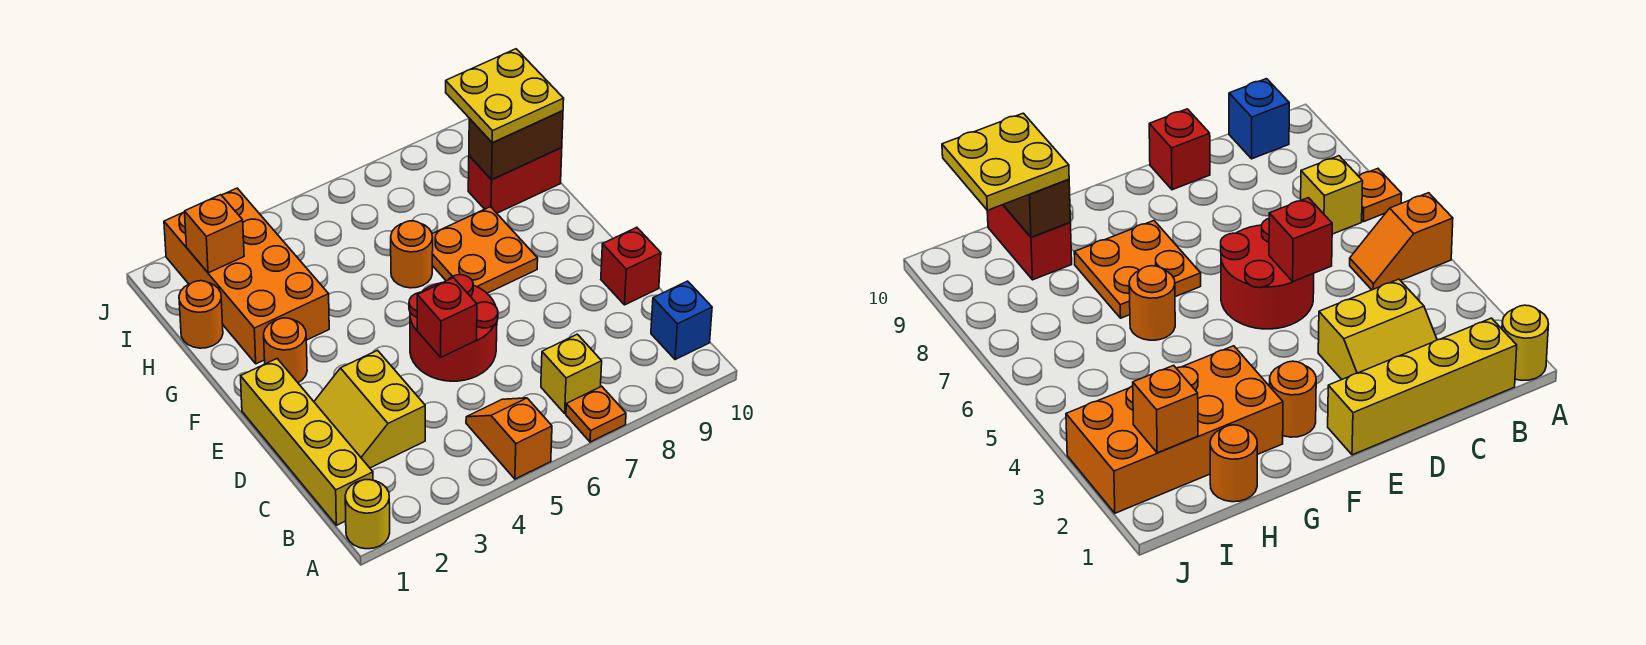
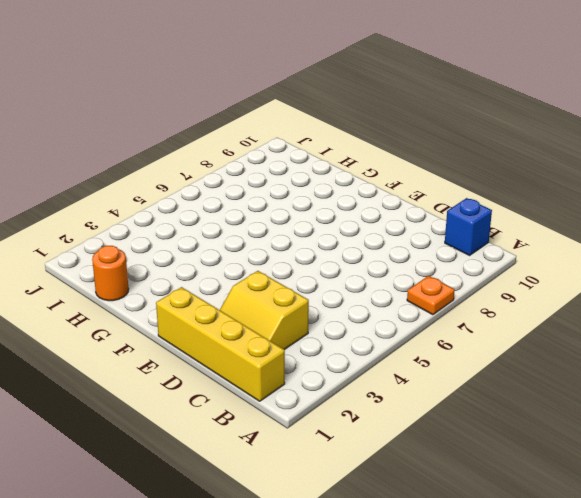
none -> yellow 1x1 round brick [345,480,390,549]
none -> orange 1x2 slope [466,398,552,479]
none -> yellow 1x1 brick [541,334,602,413]

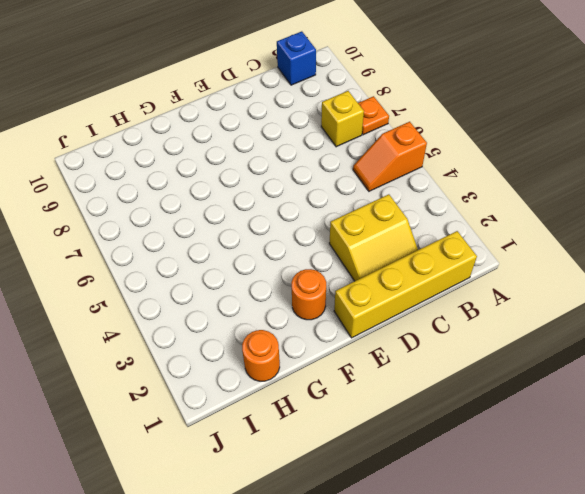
none -> yellow 1x1 round brick [345,480,390,549]
none -> red 2x2 round brick [409,275,498,381]
none -> red 1x1 brick [601,227,661,305]

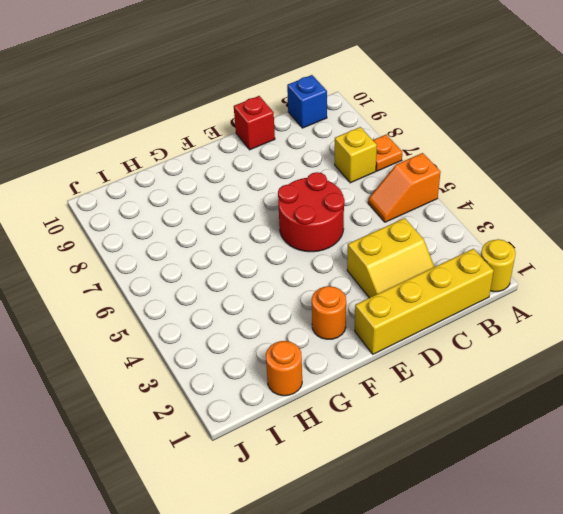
none -> orange 2x2 plate [432,207,538,293]
none -> orange 2x4 brick [164,188,329,364]
none -> orange 1x1 round brick [391,221,433,288]

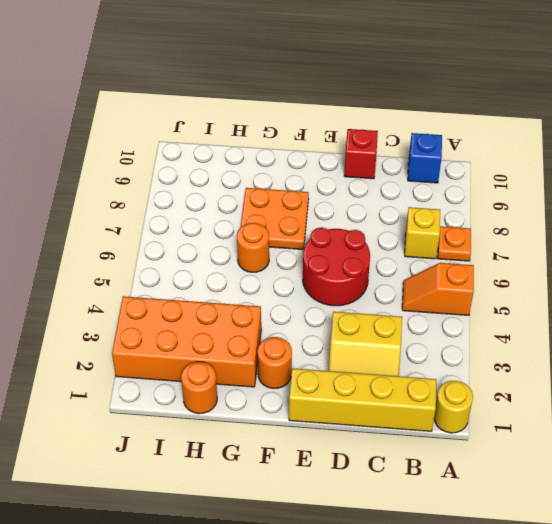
none -> red 1x2 brick [468,148,562,213]
none -> red 1x1 brick [417,278,477,357]
none -> brown 1x2 brick [469,111,563,180]

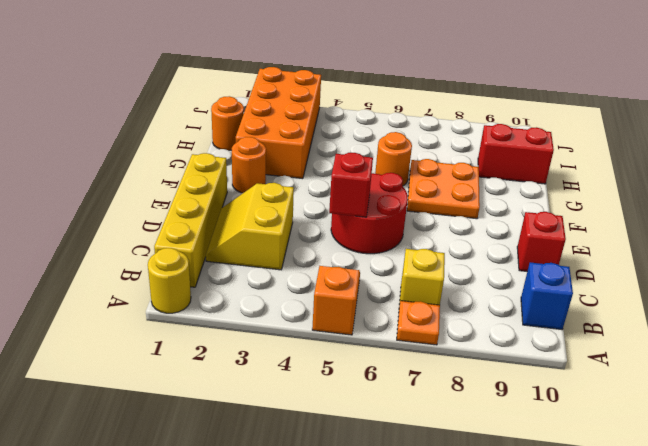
none -> brown 1x2 brick [469,111,563,180]
none -> orange 1x1 brick [185,195,244,273]
none -> yellow 2x2 plate [446,49,564,143]

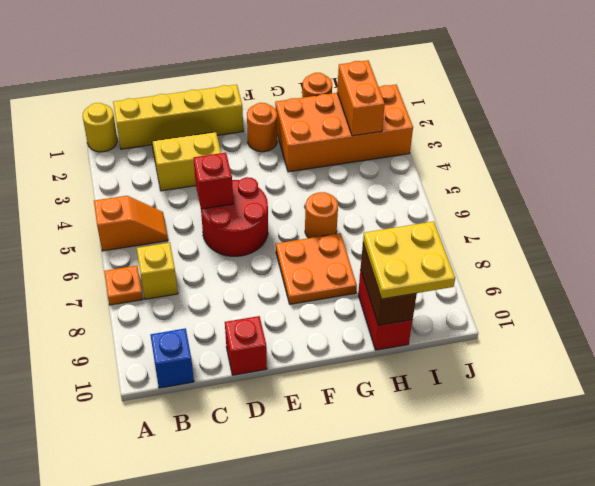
orange 1x2 brick [337,60,385,136] -> orange 1x1 brick [185,195,244,273]

